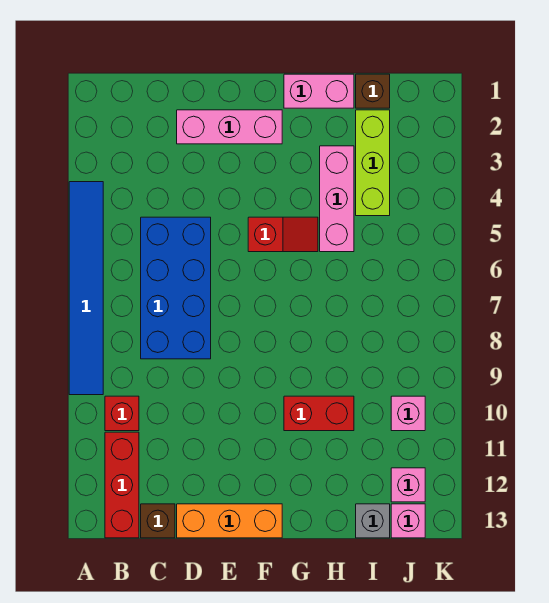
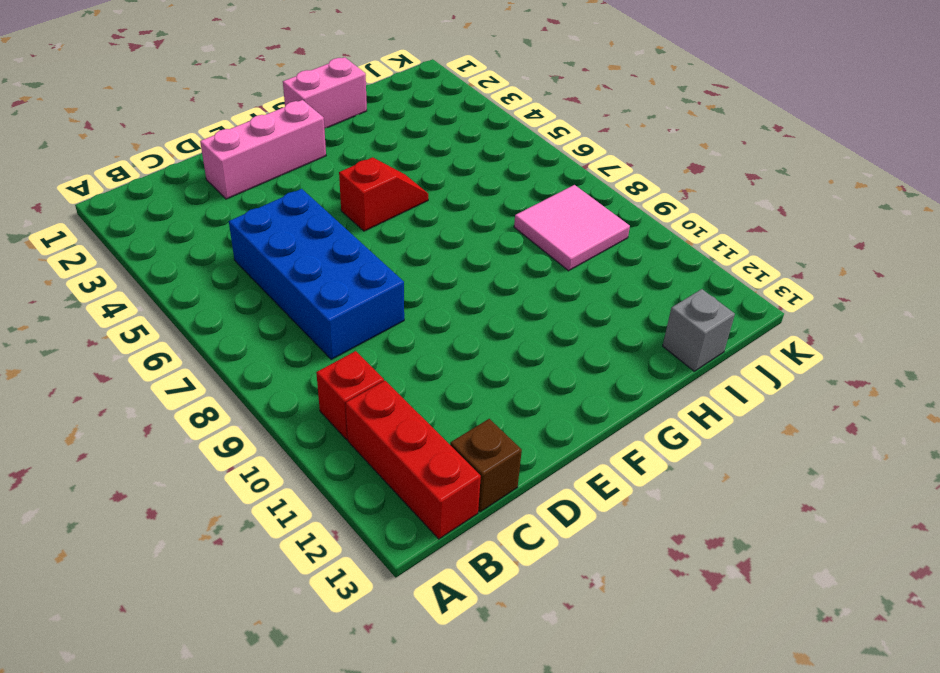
pink 2x2 tile [514,185,630,271] -> none
none -> blue 1x6 tile [69,182,103,395]
none -> orange 1x3 brick [177,504,282,538]
none -> red 1x2 brick [284,396,354,431]

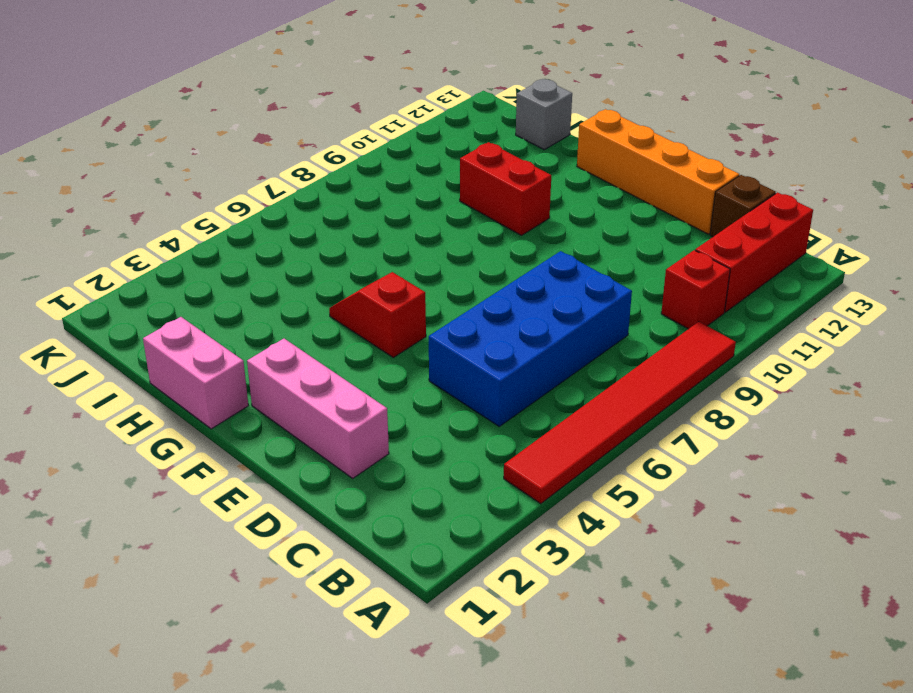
red 1x6 tile [504,322,736,504] -> blue 1x6 tile [69,182,103,395]
orange 1x4 brick [577,109,739,234] -> orange 1x3 brick [177,504,282,538]
none -> pink 1x3 brick [320,146,354,252]
none -> brown 1x1 brick [356,74,390,108]
none -> lime 1x3 brick [356,110,390,216]

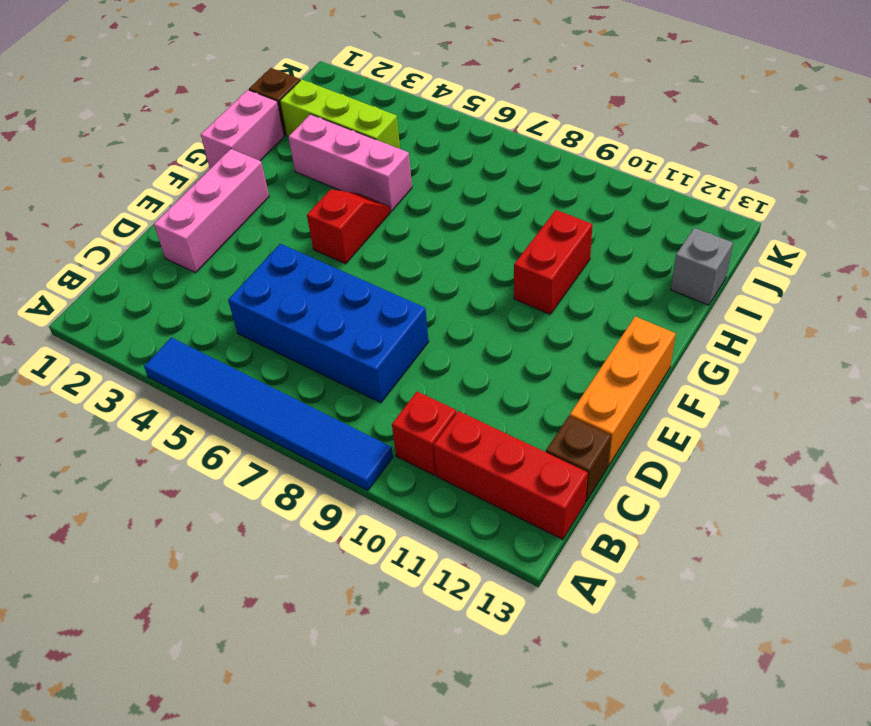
none -> pink 1x1 brick [391,396,425,431]
none -> pink 1x1 brick [391,468,425,502]
none -> pink 1x1 brick [391,504,425,538]

